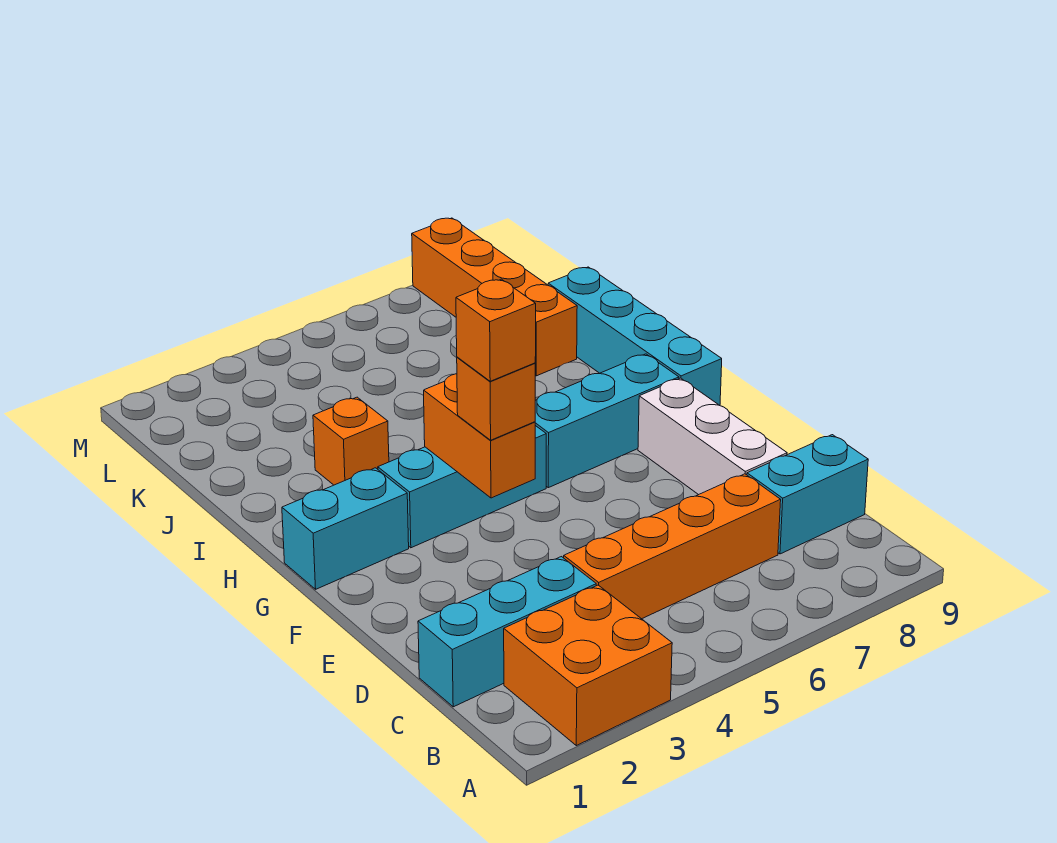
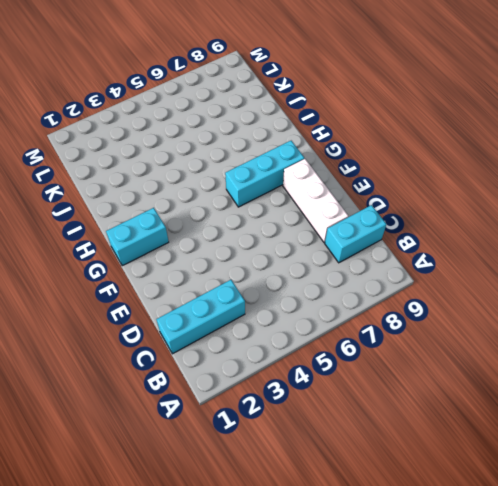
none -> orange 2x2 brick [504,585,672,746]
none -> orange 1x4 brick [564,474,781,619]
none -> cyan 1x3 brick [378,426,546,548]

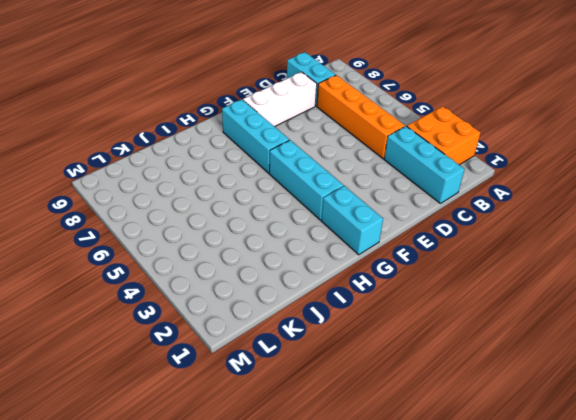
none -> cyan 1x4 brick [548,267,722,405]
none -> orange 1x1 brick [313,397,389,485]
none -> orange 1x4 brick [412,218,577,376]

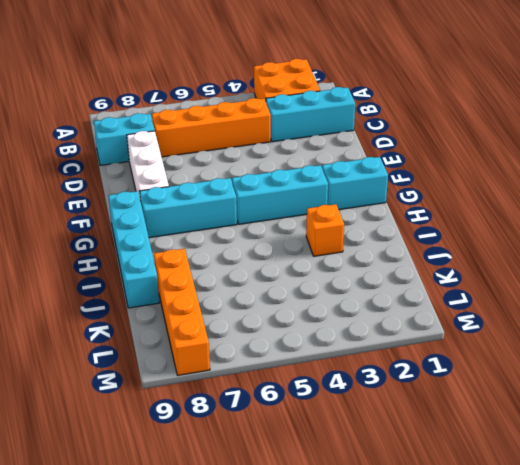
none -> orange 1x2 brick [424,374,535,498]
none -> orange 1x1 brick [457,357,535,440]
none -> orange 1x1 brick [456,279,536,381]

